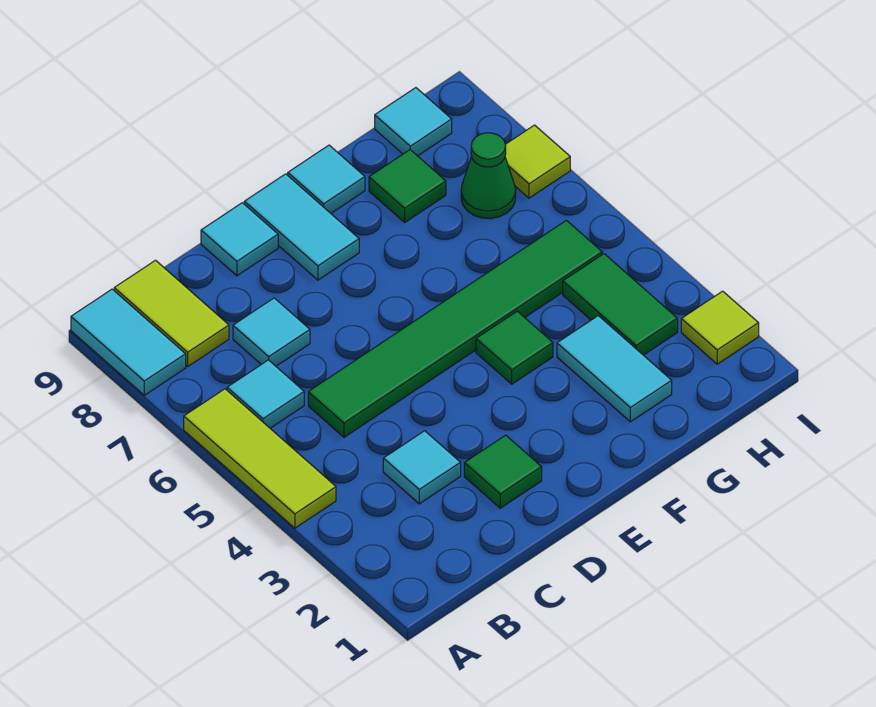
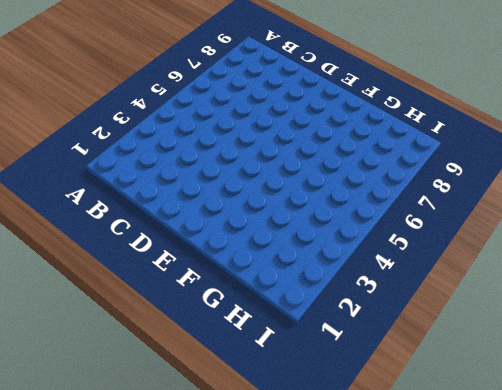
none -> lime 1x3 tile [184,389,336,528]
none -> cyan 1x2 tile [71,289,186,395]
none -> cyan 1x1 tile [227,360,304,428]

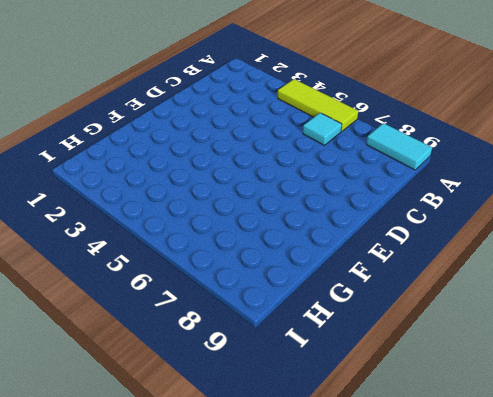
none -> lime 1x2 tile [114,260,229,366]
none -> cyan 1x1 tile [383,431,461,504]
none -> green 1x6 tile [308,220,602,437]

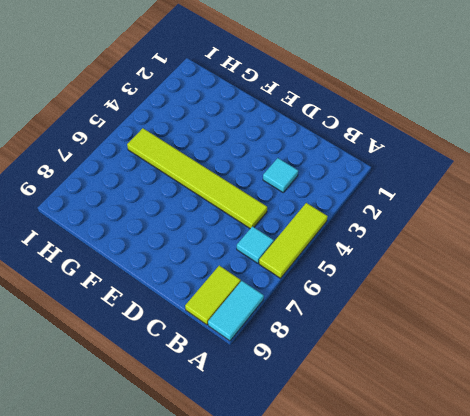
lime 1x6 tile [127,128,267,228] -> green 1x6 tile [308,220,602,437]
none -> cyan 1x1 tile [233,298,310,366]
none -> green 1x1 tile [464,435,542,508]
none -> cyan 1x1 tile [201,203,278,276]

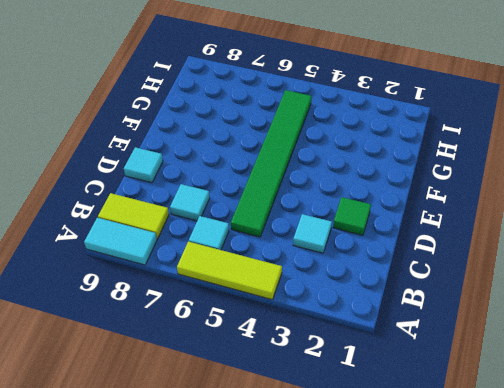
none -> cyan 1x2 tile [244,174,359,280]
none -> green 1x1 tile [476,311,553,384]
none -> cyan 1x1 tile [288,145,365,213]

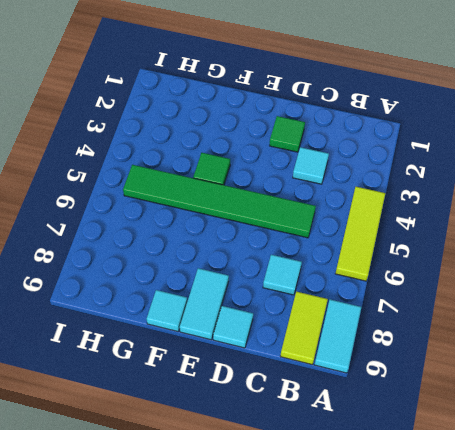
none -> cyan 1x1 tile [227,360,304,428]
none -> cyan 1x2 tile [557,316,672,422]
none -> green 1x1 tile [369,150,446,222]

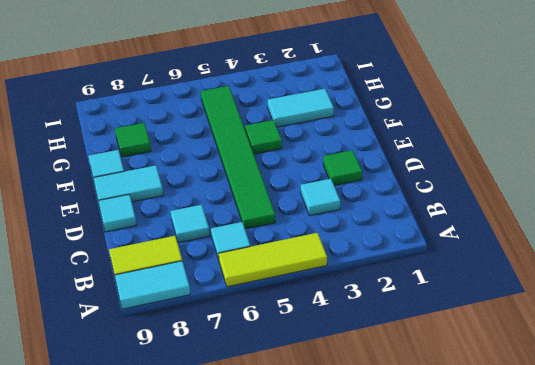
none -> green 1x2 tile [563,254,678,355]
none -> green 1x1 cone [461,133,516,219]
none -> cyan 1x1 tile [375,88,452,156]

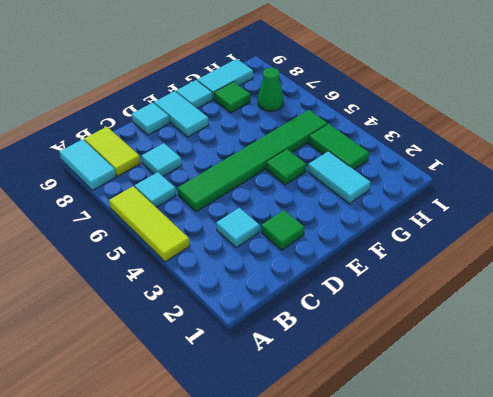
cyan 1x2 tile [197,59,253,99] -> cyan 1x1 tile [375,88,452,156]
none -> lime 1x1 tile [681,291,759,364]
none -> lime 1x1 tile [505,125,570,198]

